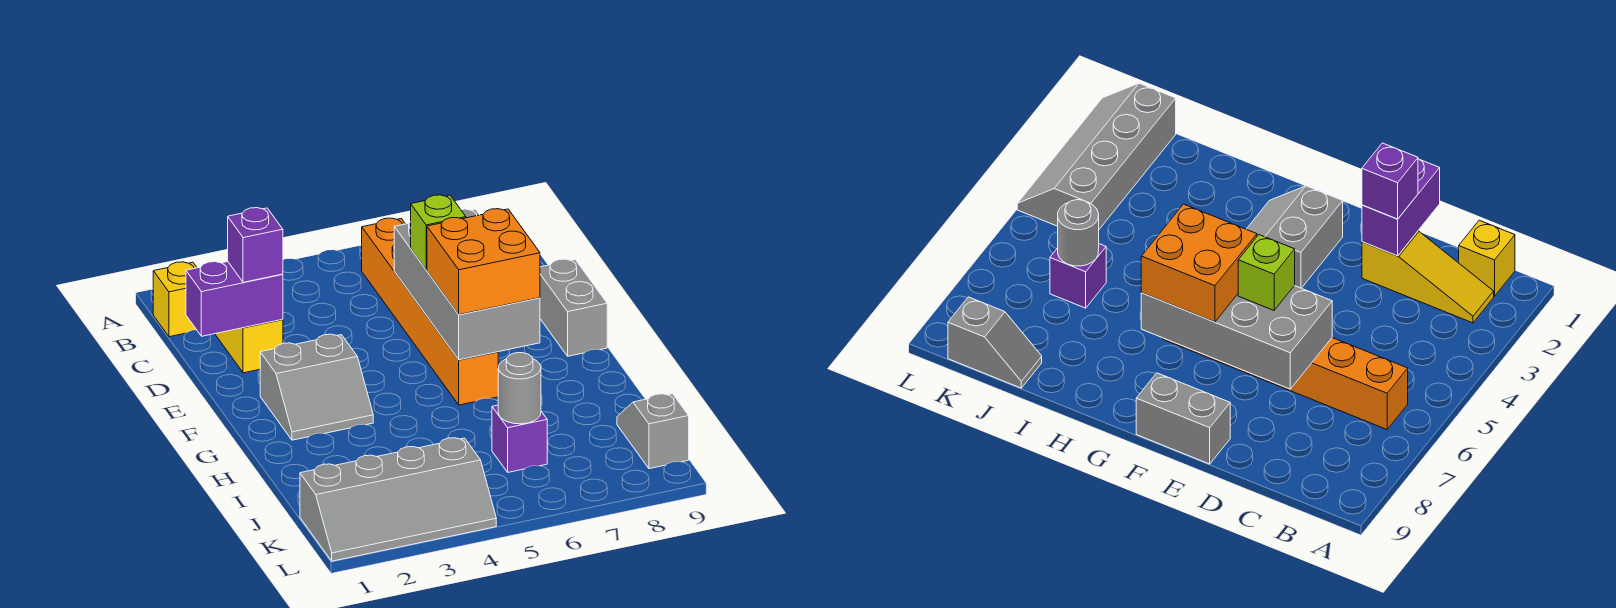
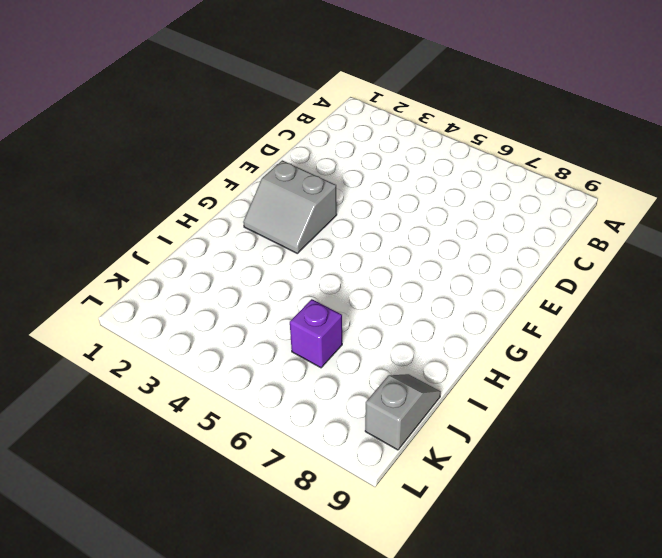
none -> yellow 1x1 brick [153,262,197,337]
none -> yellow 1x3 slope [215,319,283,373]
none -> orange 1x6 brick [362,218,498,405]

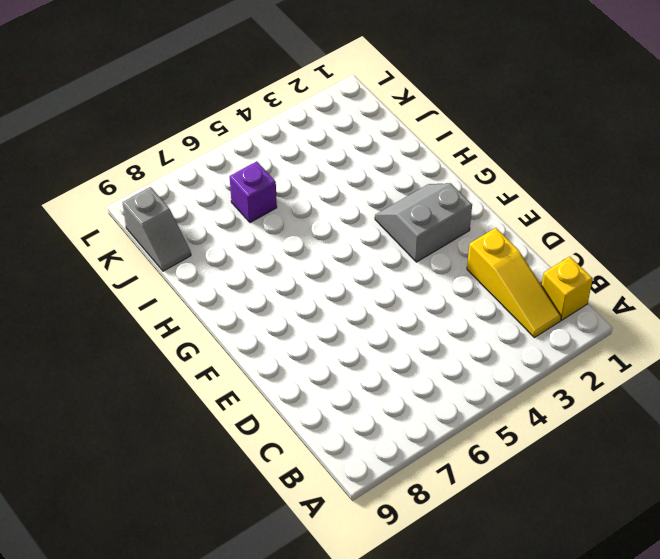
none -> orange 1x6 brick [362,218,498,405]
none -> grey 1x2 brick [540,259,607,356]
none -> grey 2x4 slope [300,438,496,561]

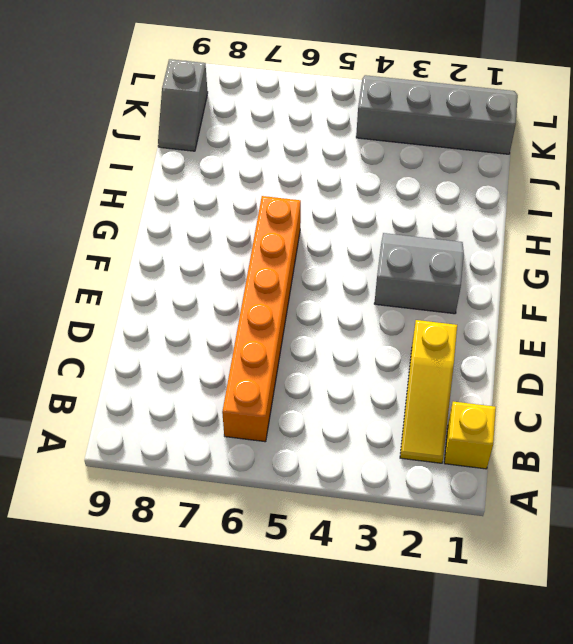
none -> grey 1x2 brick [540,259,607,356]
none -> purple 1x1 brick [492,405,547,472]
none -> purple 1x2 brick [186,262,283,336]

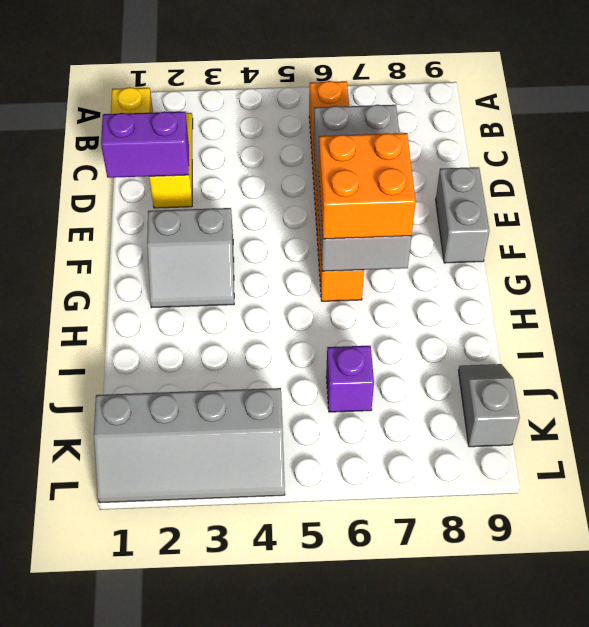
none -> grey 1x1 round brick [498,353,541,424]
none -> purple 1x1 brick [228,208,283,282]
none -> lime 1x1 brick [411,195,466,270]

